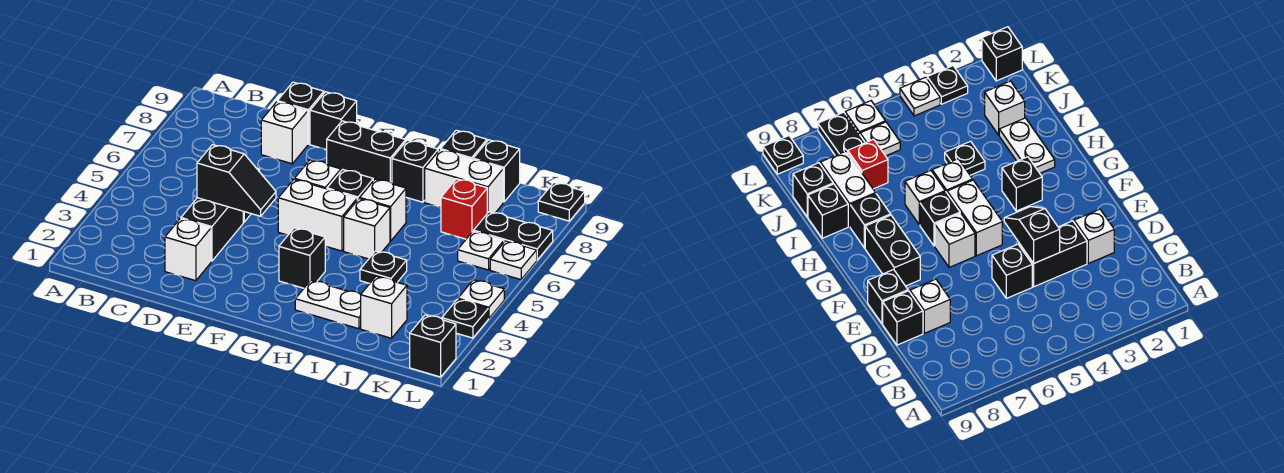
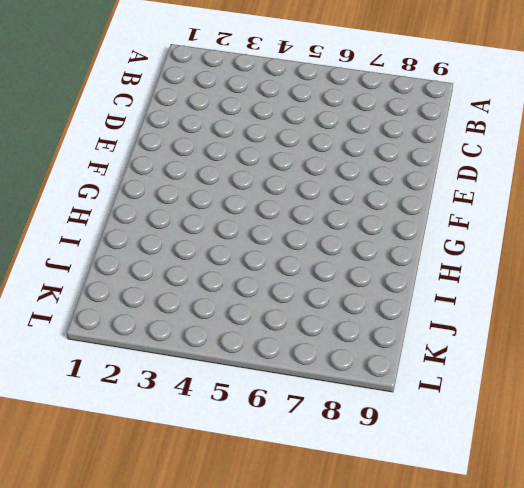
none -> white 1x1 brick [165,219,211,281]
none -> black 1x2 brick [181,198,243,261]
none -> black 1x1 brick [992,244,1032,298]

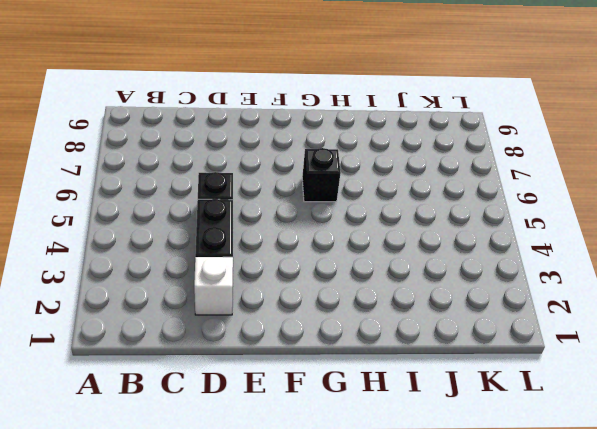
none -> white 1x1 brick [261,102,308,164]
none -> black 1x1 brick [278,82,324,144]
none -> black 1x1 brick [310,92,357,150]

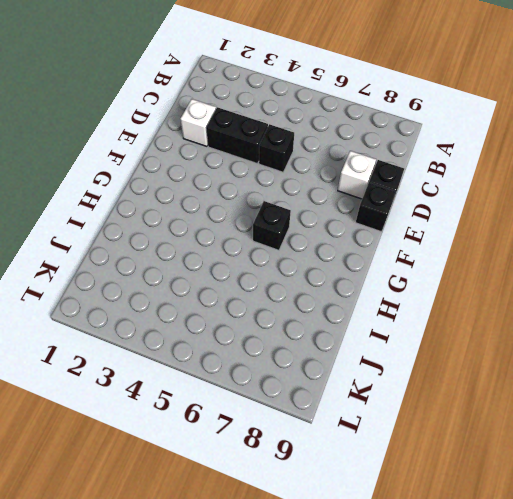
none -> white 1x2 brick [278,179,357,251]
none -> white 1x1 brick [294,160,341,189]
none -> black 1x2 brick [327,121,406,183]

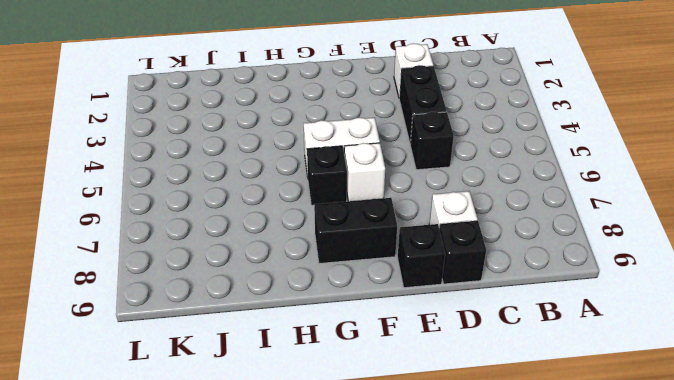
none -> black 1x1 brick [279,228,325,288]
none -> white 1x2 plate [295,280,361,329]
none -> white 1x1 brick [344,199,390,259]

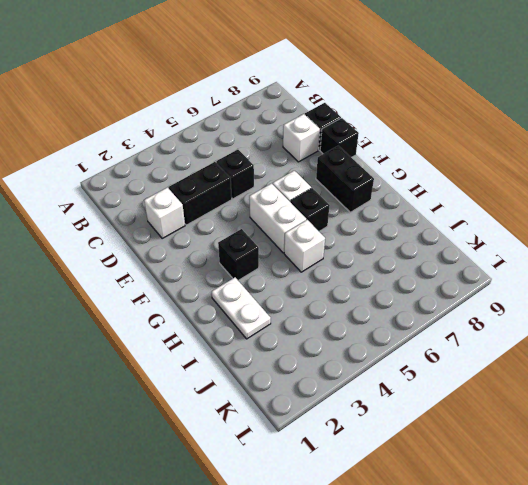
none -> white 1x1 brick [360,179,406,241]
none -> black 1x1 brick [392,140,438,202]
none -> black 1x1 plate [360,251,407,283]

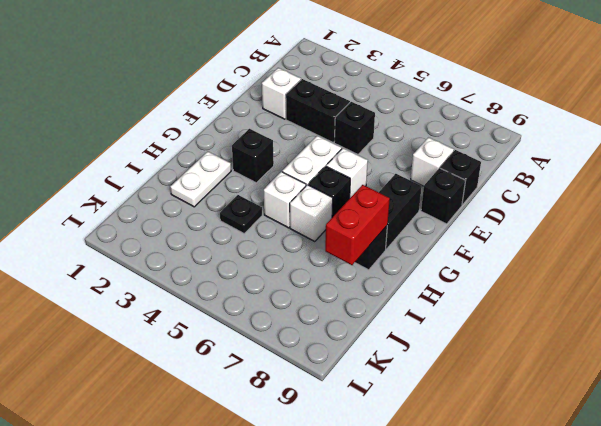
red 1x2 brick [325,185,390,265] -> none
none -> white 1x2 brick [425,150,503,213]
none -> black 1x1 brick [441,130,487,159]
none -> white 1x1 brick [361,276,407,338]

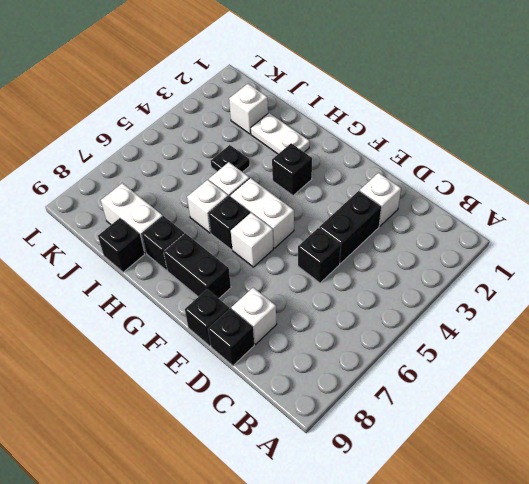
none -> red 1x1 brick [441,179,487,239]
none -> black 1x1 brick [473,140,520,202]
none -> white 1x1 plate [458,231,504,270]

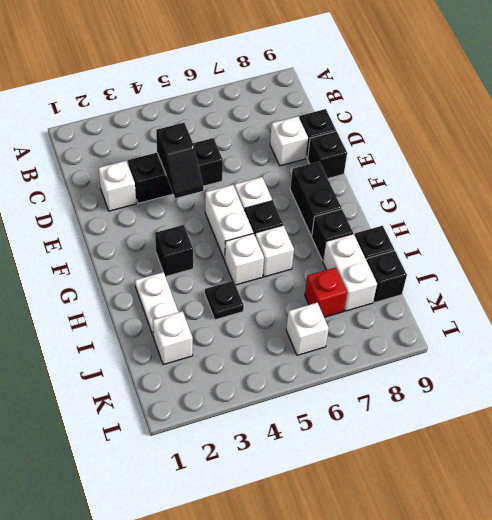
white 1x1 brick [286,303,329,355] -> white 1x1 plate [458,231,504,270]
none -> black 1x2 plate [474,212,553,260]
none -> black 1x1 brick [410,315,456,377]
none -> black 1x1 plate [442,299,488,338]

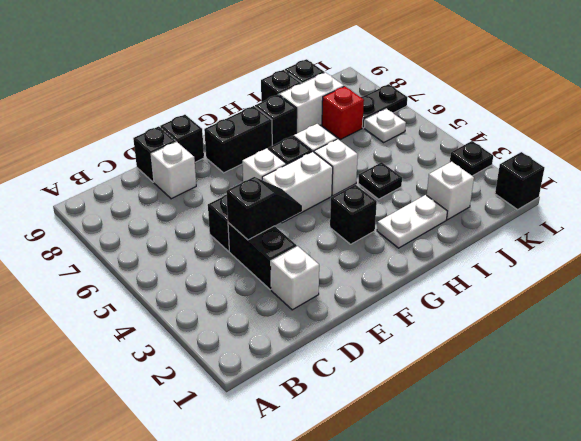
none -> white 1x1 plate [458,280,504,319]
none -> white 1x1 plate [490,241,537,280]
none -> black 1x1 plate [538,183,585,221]

